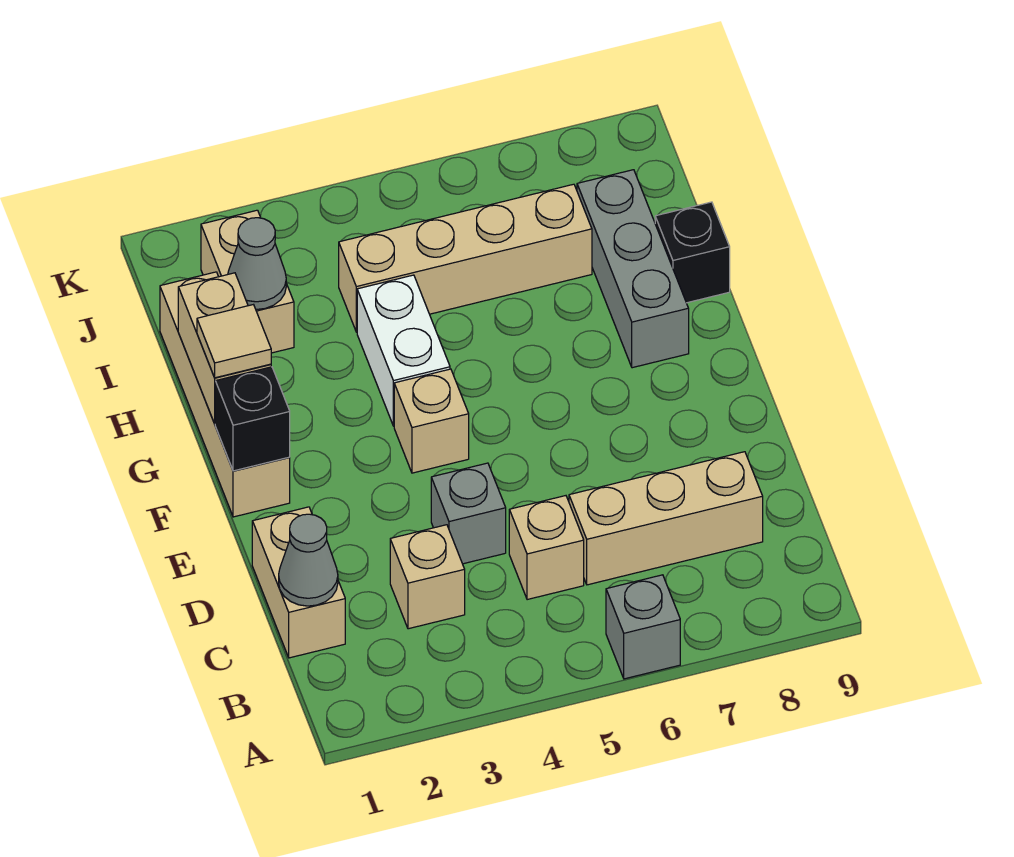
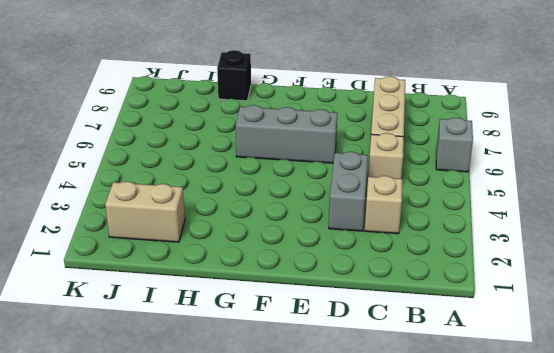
grey 1x2 brick [329,152,368,231] -> grey 1x1 brick [431,463,506,564]
grey 1x3 brick [236,105,337,163] -> grey 1x3 brick moved to [577,170,689,368]
none -> tan 1x2 brick [252,507,345,658]
none -> tan 1x4 brick [160,272,290,517]
none -> tan 1x1 brick [394,369,469,473]

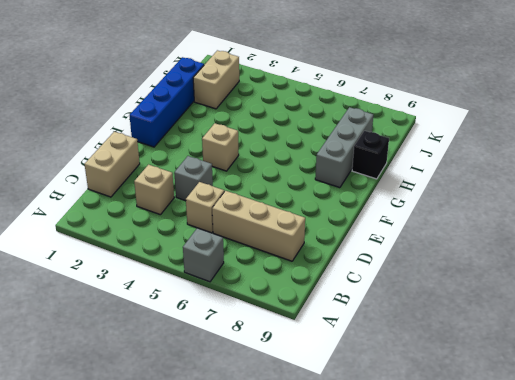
blue 1x4 brick [130,57,204,147] -> tan 1x4 brick [160,272,290,517]
none -> white 1x2 brick [357,275,450,426]
none -> tan 1x4 brick [339,184,592,332]
none -> grey 1x1 cone [279,514,338,606]

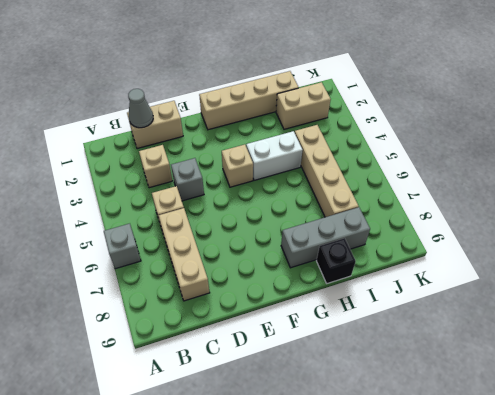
none -> black 1x1 brick [215,367,290,471]
none -> tan 1x2 brick [178,273,271,424]
none -> grey 1x1 cone [228,218,286,309]

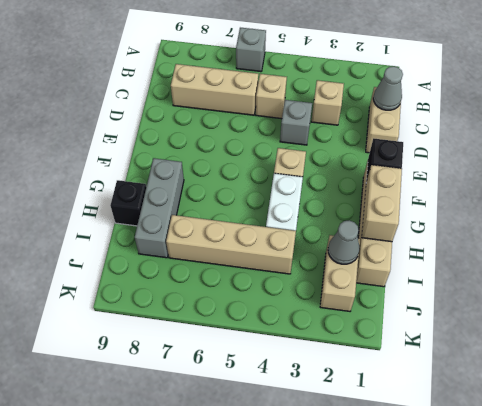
none -> tan 1x1 tile [197,305,271,378]

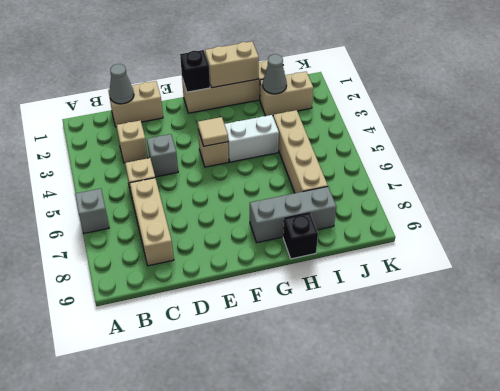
tan 1x1 tile [198,117,228,146] -> tan 1x1 tile moved to [197,305,271,378]

